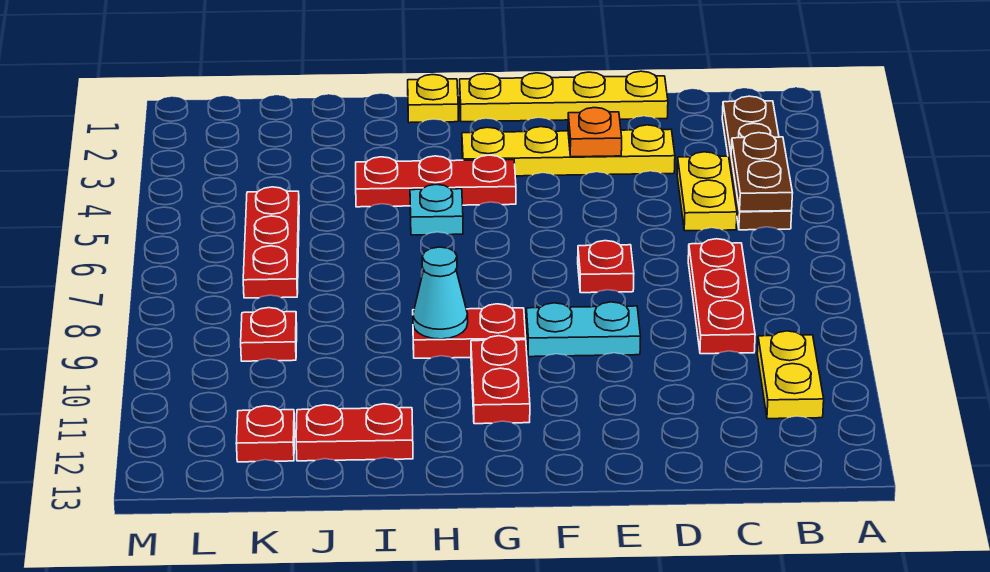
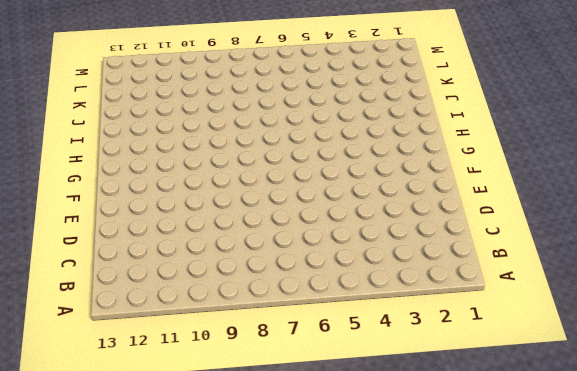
none -> brown 1x4 plate [722,96,792,230]
none -> yellow 1x2 plate [757,331,824,419]
none -> yellow 1x2 plate [677,152,737,231]

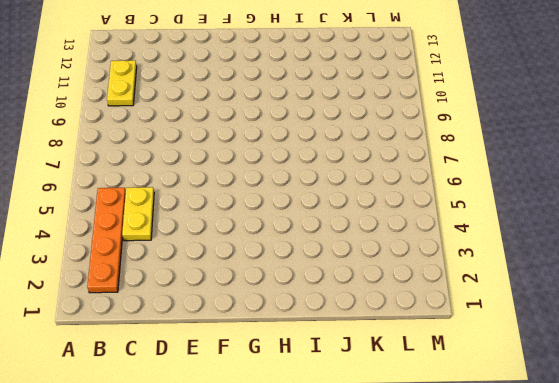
orange 1x4 plate [87,188,126,293] -> brown 1x4 plate [722,96,792,230]
none -> red 1x3 plate [688,239,755,354]
none -> yellow 1x4 plate [460,71,668,122]
none -> yellow 1x4 plate [462,125,675,176]

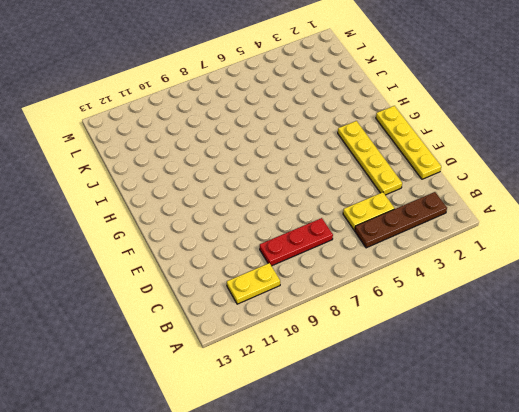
none -> red 1x1 plate [578,241,634,293]
none -> cyan 1x2 plate [526,302,641,357]
none -> red 1x3 plate [356,155,516,207]

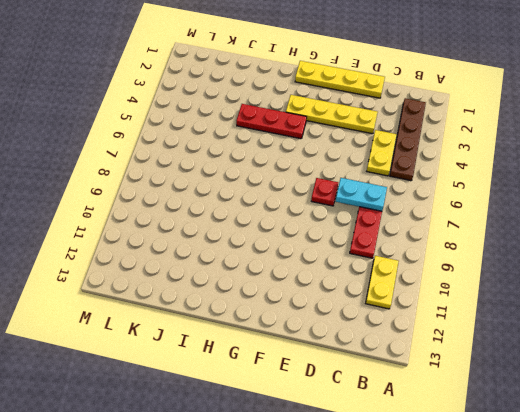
cyan 1x2 plate [336,178,387,211] -> cyan 1x2 plate moved to [526,302,641,357]
none -> red 1x2 plate [413,304,526,358]
none -> red 1x2 plate [471,336,530,424]
none -> yellow 1x1 plate [408,75,458,123]

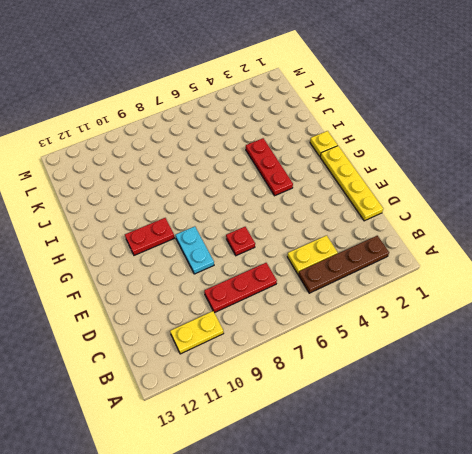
none -> yellow 1x4 plate [462,125,675,176]
none -> red 1x2 plate [413,304,526,358]
none -> cyan 1x1 plate [410,184,463,235]

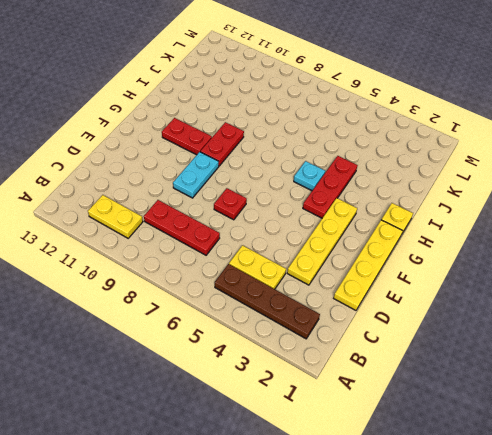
none -> red 1x2 plate [296,404,413,461]
none -> red 1x3 plate [243,187,299,298]
none -> red 1x1 plate [241,308,297,361]

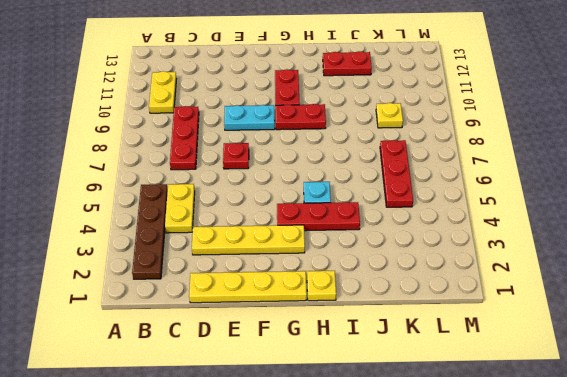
yellow 1x1 plate [376,103,403,128] -> red 1x1 plate [241,308,297,361]
none -> red 1x1 plate [236,406,295,462]
none -> brown 1x2 plate [731,133,792,211]
none -> orange 1x1 plate [568,108,622,157]

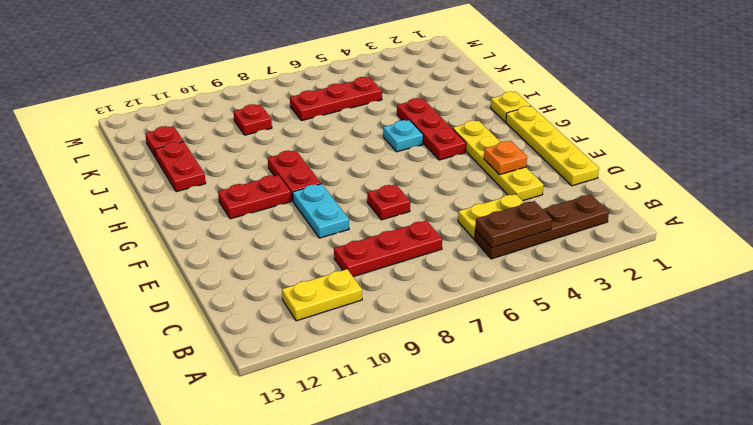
none -> cyan 1x1 cone [413,247,468,339]

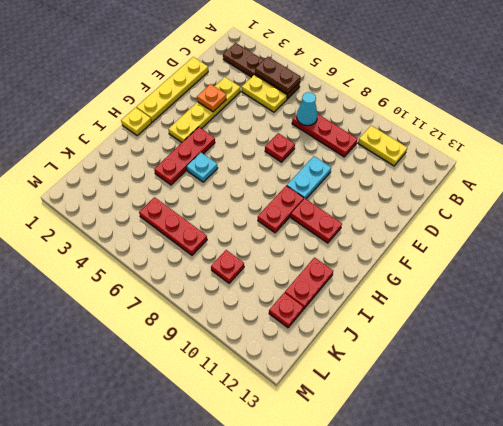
cyan 1x1 cone [297,92,318,126] -> cyan 1x1 cone moved to [413,247,468,339]

